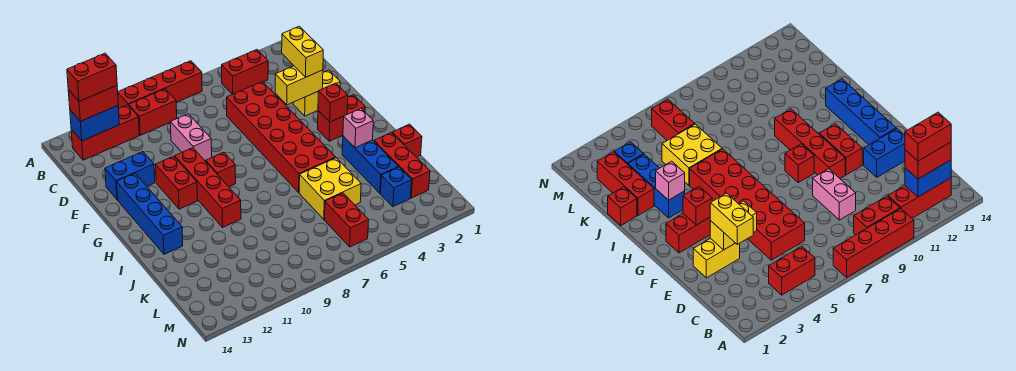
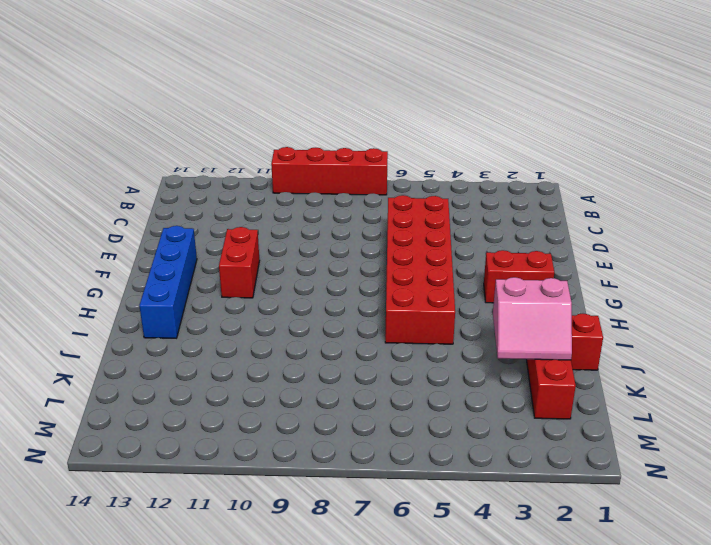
pink 2x2 slope [493,277,572,360] -> none
none -> red 1x2 brick [221,50,268,94]
none -> red 1x2 brick [129,89,177,135]
none -> red 1x3 brick [71,105,139,160]

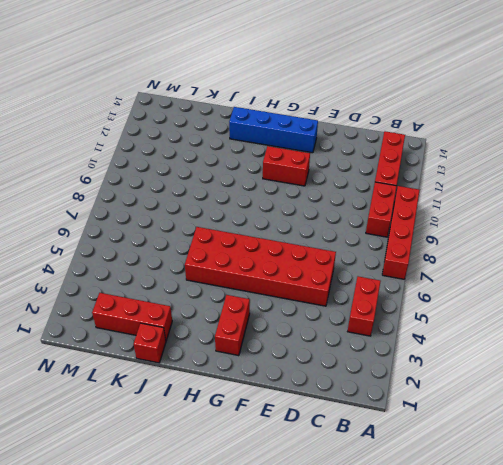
none -> pink 1x2 brick [170,114,212,161]
none -> yellow 1x2 brick [293,70,340,116]
none -> blue 1x2 brick [105,152,155,200]

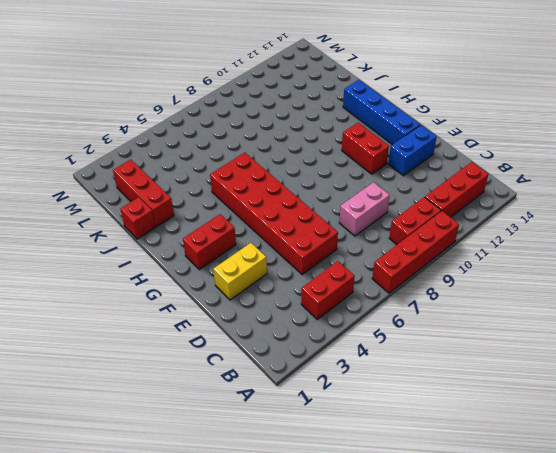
pink 1x2 brick [339,182,390,236] -> pink 1x2 brick turned to [170,114,212,161]
none -> red 1x4 brick [175,148,241,227]
none -> red 1x1 brick [206,152,236,187]
none -> blue 1x3 brick [342,136,398,193]

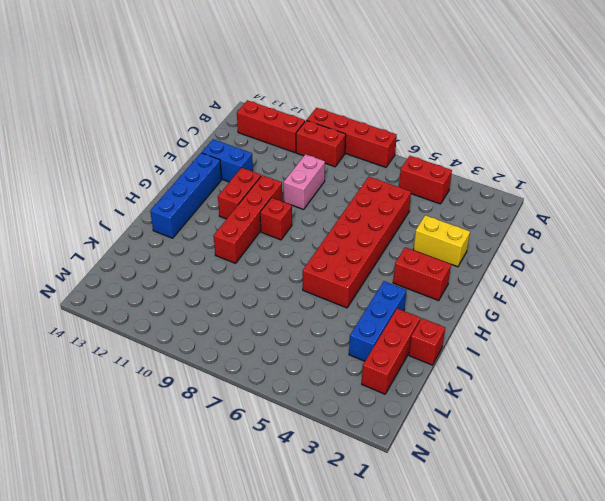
none -> yellow 2x2 brick [299,158,361,219]
none -> blue 1x1 brick [380,167,412,207]
none -> red 1x2 brick [324,193,369,247]

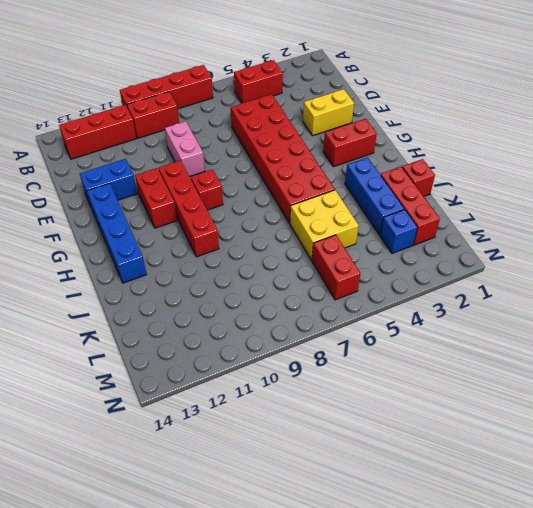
none -> blue 1x2 brick [70,106,119,141]
none -> yellow 1x2 brick [275,66,323,105]
none -> red 1x1 brick [318,83,348,122]

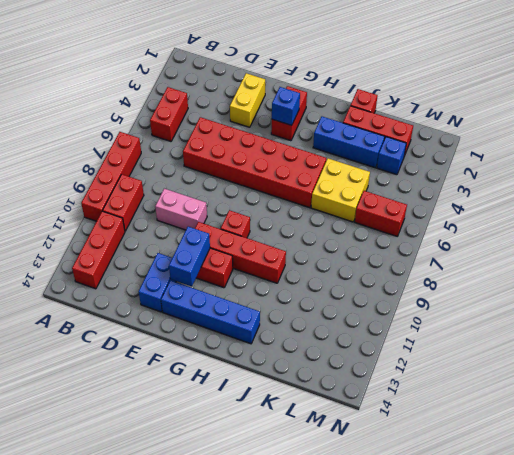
blue 1x2 brick [169,227,210,286] -> blue 1x2 brick moved to [70,106,119,141]
blue 1x1 brick [272,87,300,125] -> red 1x1 brick [318,83,348,122]
none -> yellow 1x2 brick [275,66,323,105]
none -> pink 1x1 brick [343,109,373,148]
none -> red 1x2 brick [68,86,118,121]

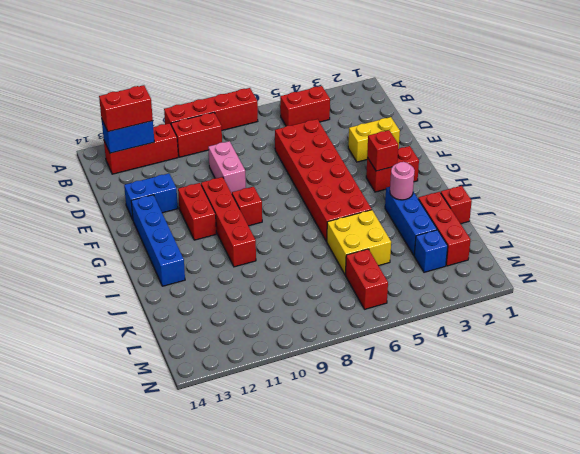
pink 1x1 round brick [390,162,415,200] -> pink 1x1 brick [343,109,373,148]
none -> yellow 1x2 brick [275,66,323,105]
none -> yellow 1x2 brick [282,26,323,77]
none -> red 1x2 brick [67,53,117,101]

